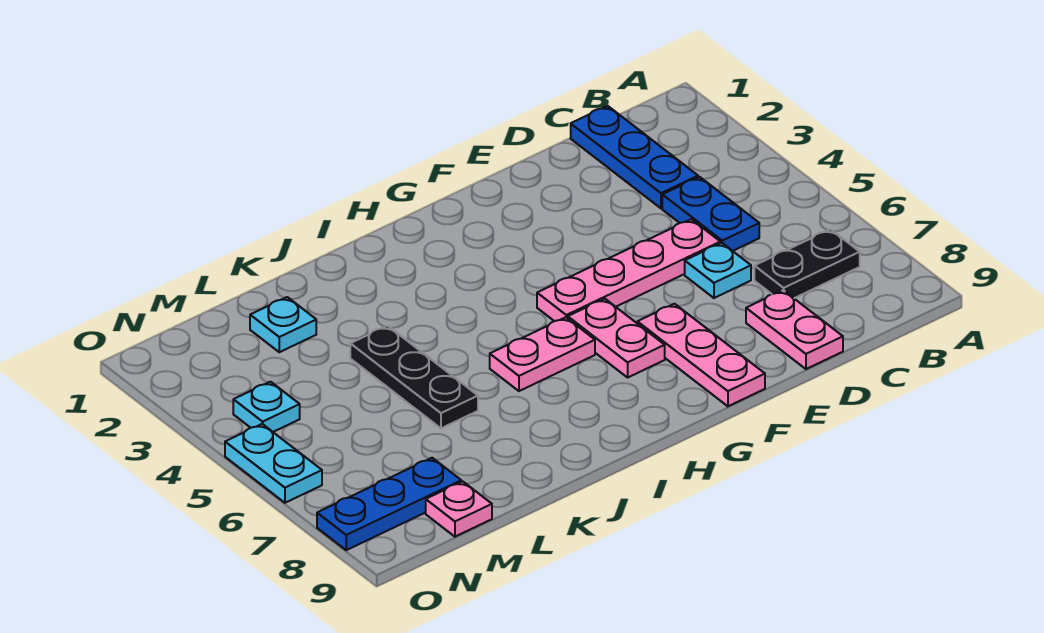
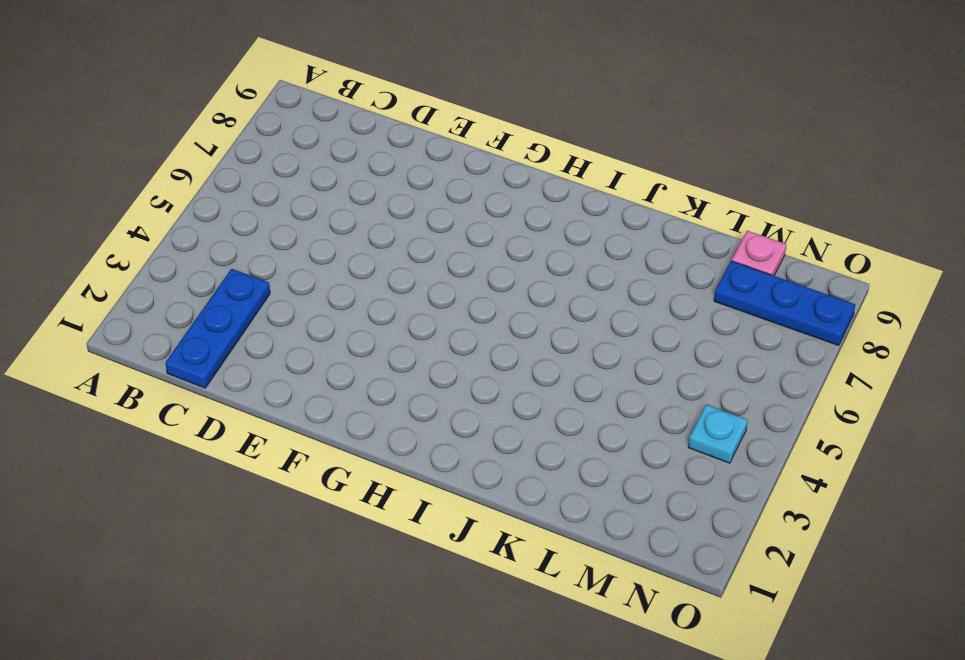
none -> black 1x2 plate [754,229,860,298]
none -> blue 1x2 plate [662,177,759,251]
none -> pink 1x4 plate [537,219,720,321]

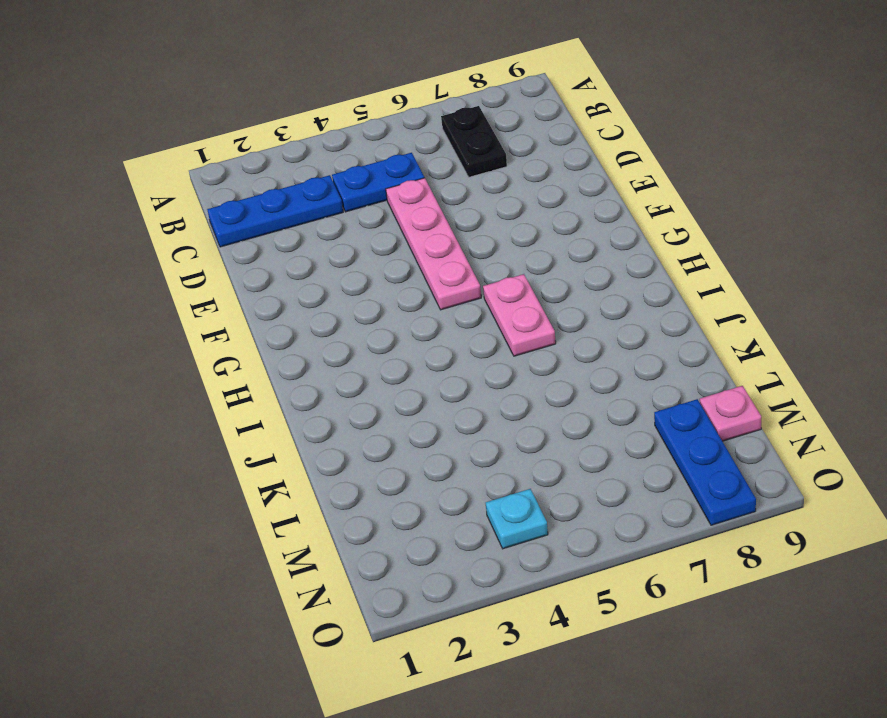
none -> cyan 1x1 plate [685,243,751,298]
none -> pink 1x2 plate [746,290,843,369]
none -> pink 1x3 plate [637,304,765,406]

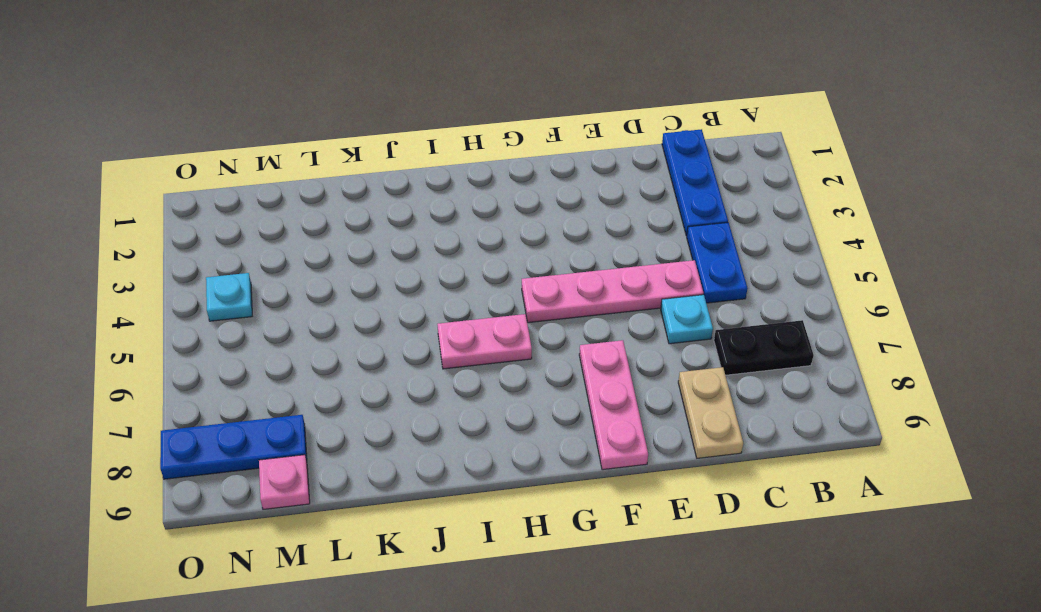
tan 1x2 plate [678,367,743,458] -> pink 1x2 plate [746,290,843,369]
none -> pink 1x2 plate [568,299,665,377]
none -> black 1x3 plate [350,326,478,428]
none -> cyan 1x1 plate [250,297,316,352]

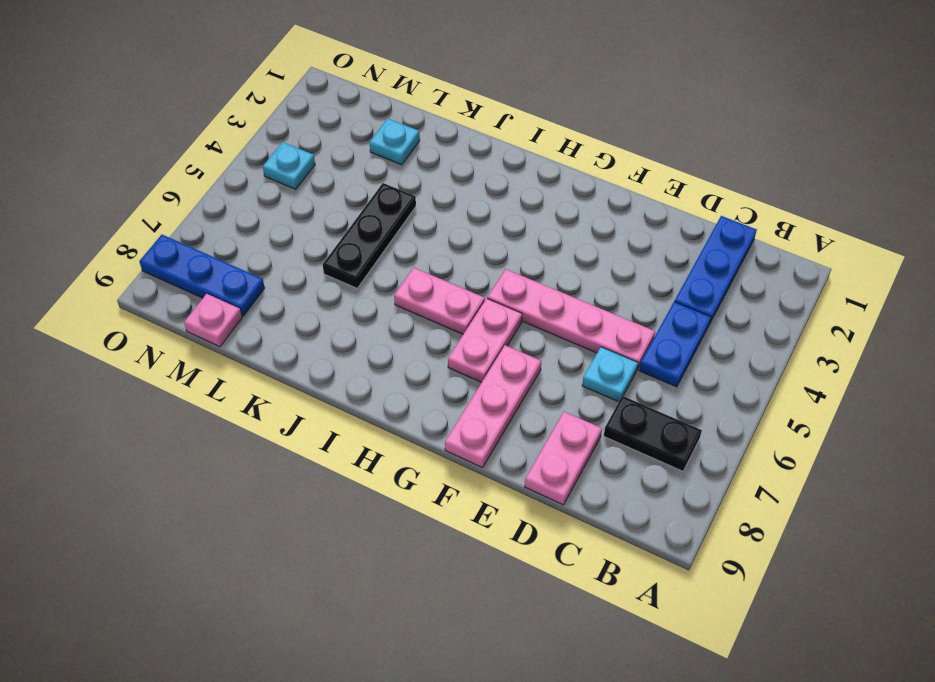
none -> cyan 1x2 plate [225,424,322,503]

